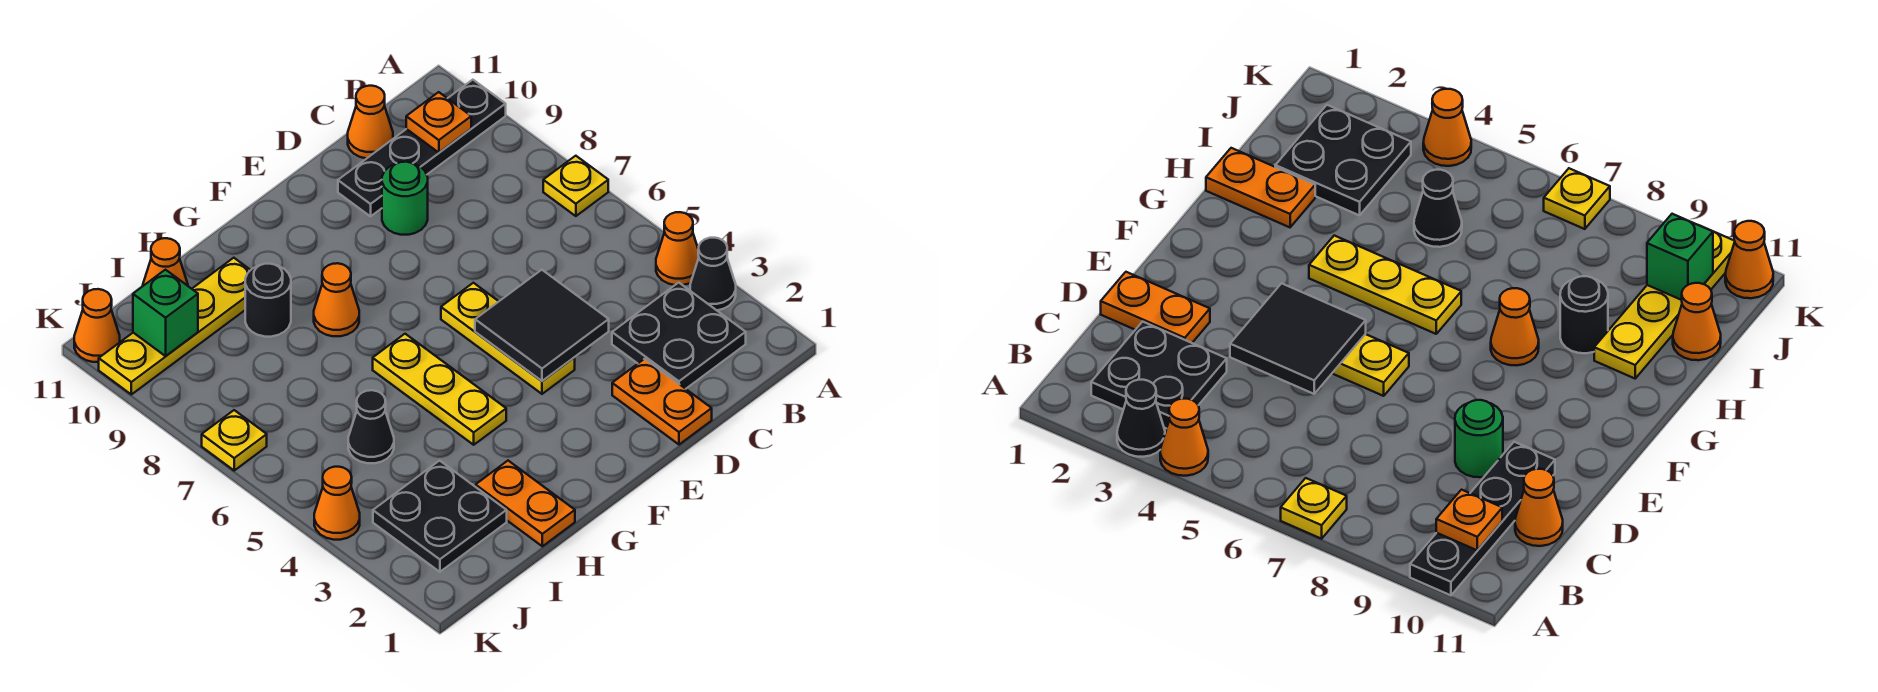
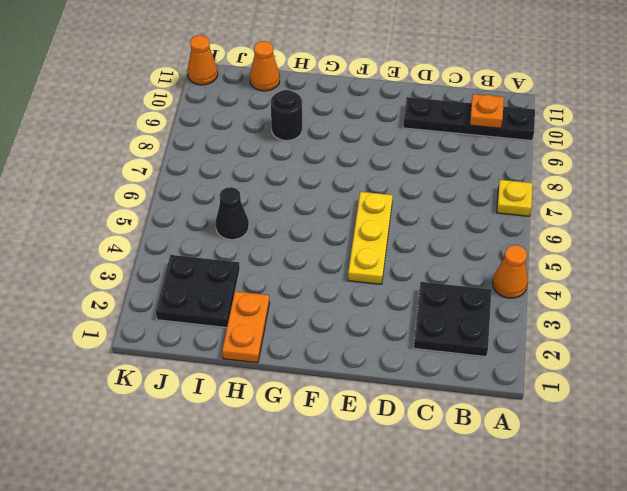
none -> black 1x1 cone [690,238,736,310]
none -> orange 1x1 cone [348,86,393,159]
none -> orange 1x2 plate [612,359,712,445]

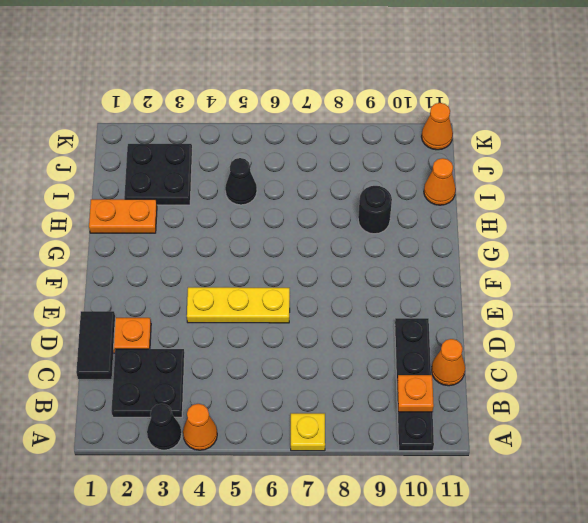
black 1x2 tile [76,311,115,379] -> none
none -> green 1x1 round brick [382,162,428,235]
none -> yellow 1x3 plate [373,334,506,445]
none -> orange 1x1 cone [314,263,359,336]

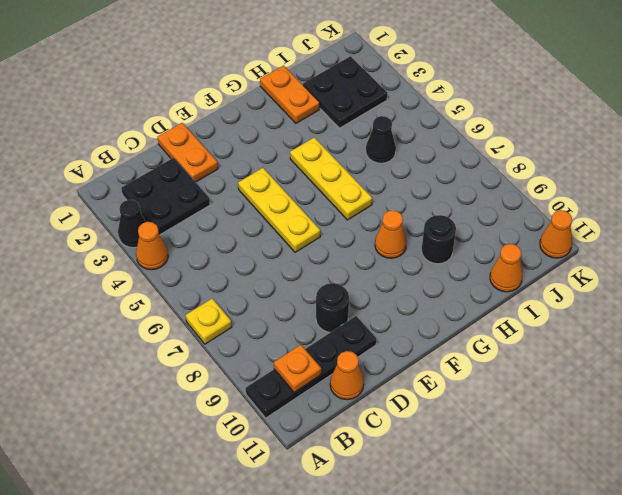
black 1x1 round brick [316,283,349,332] -> green 1x1 round brick [382,162,428,235]
none -> yellow 1x4 plate [99,258,250,394]
none -> orange 1x1 cone [314,467,360,540]
none -> yellow 1x1 plate [202,410,267,470]

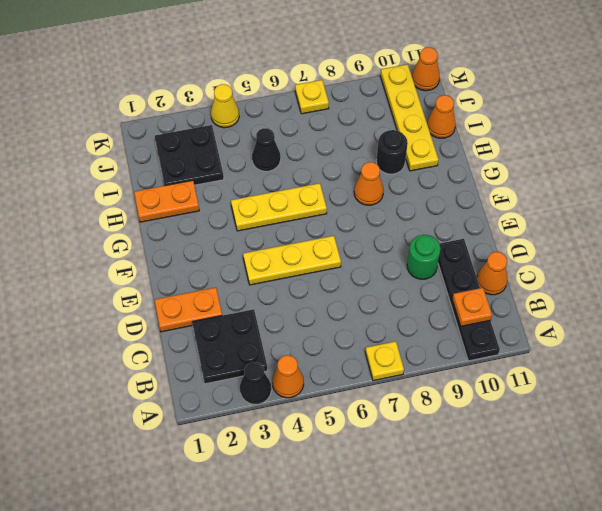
yellow 1x1 cone [211,84,239,128] -> orange 1x1 cone [314,467,360,540]
none -> black 2x2 tile [475,270,609,381]
none -> green 1x1 brick [133,270,198,356]

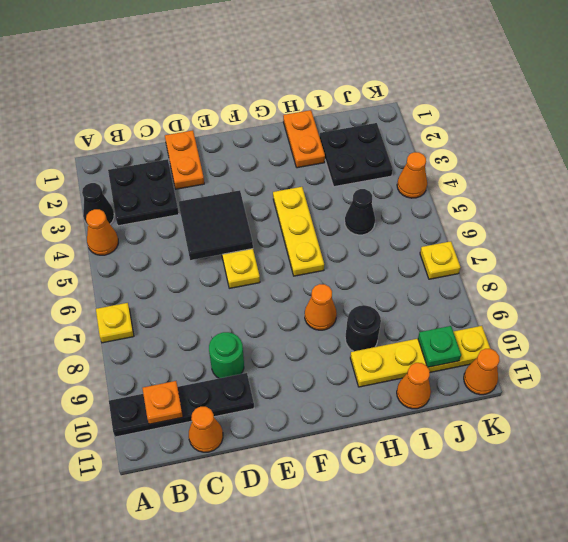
green 1x1 plate [418,326,461,367] -> green 1x1 brick [133,270,198,356]

